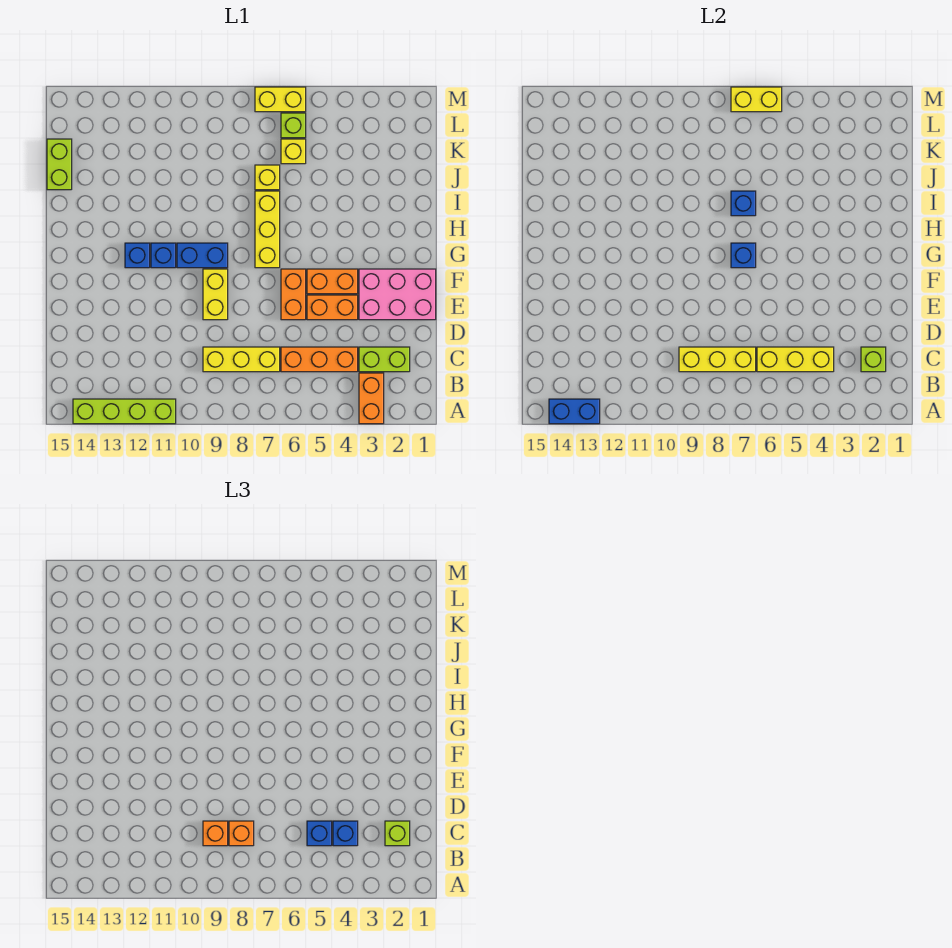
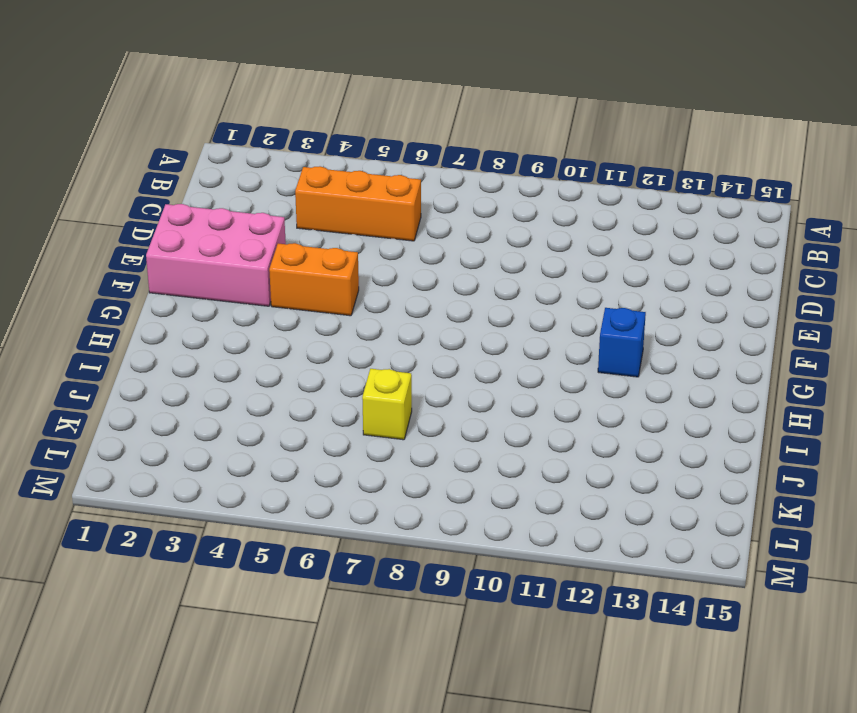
none -> orange 1x2 brick [359,373,384,424]
none -> lime 1x4 brick [73,399,176,424]
none -> lime 1x2 brick [359,347,410,372]
none -> yellow 1x3 brick [203,347,280,372]

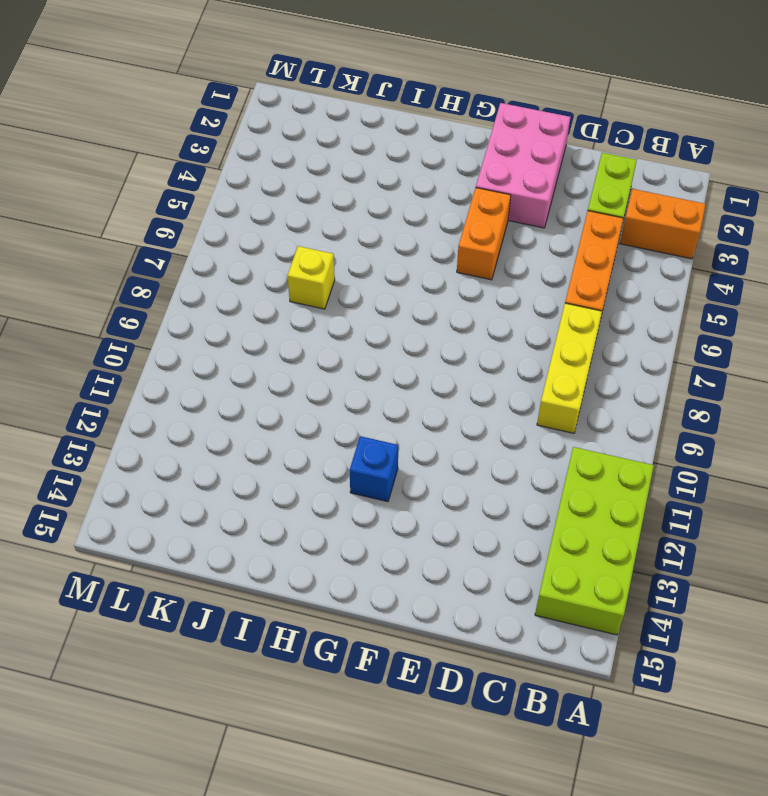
lime 2x4 brick [535,447,654,635] -> lime 1x4 brick [73,399,176,424]
none -> orange 1x2 brick [307,295,358,320]
none -> orange 1x2 brick [281,269,306,320]
none -> yellow 1x2 brick [203,269,228,320]
none -> yellow 1x3 brick [255,191,280,268]

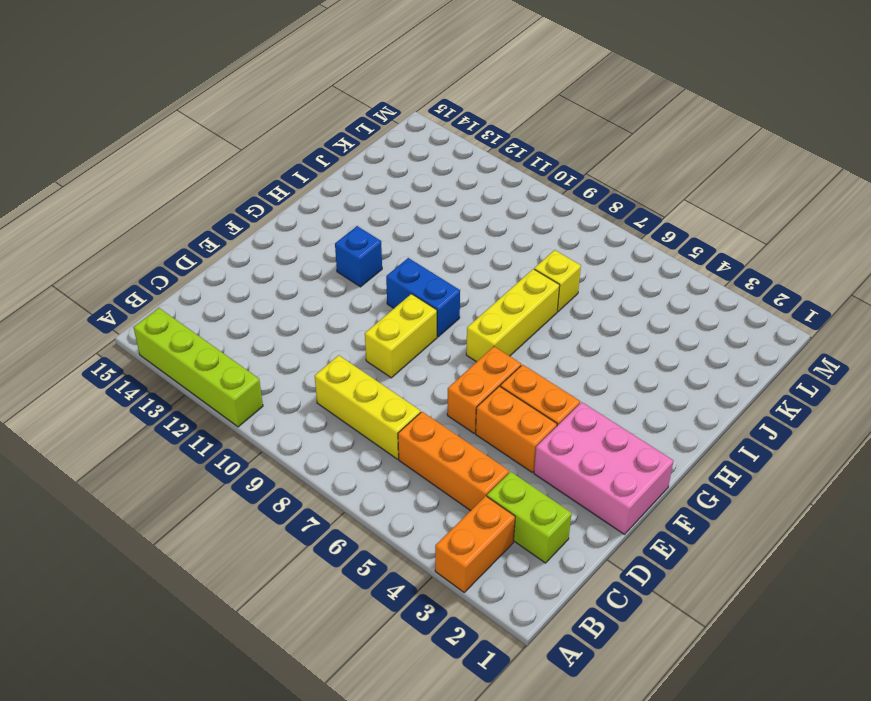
none -> blue 1x1 brick [151,243,176,268]
none -> lime 1x2 brick [47,139,72,190]
none -> yellow 1x1 brick [281,139,306,164]
none -> lime 1x1 brick [281,113,306,138]

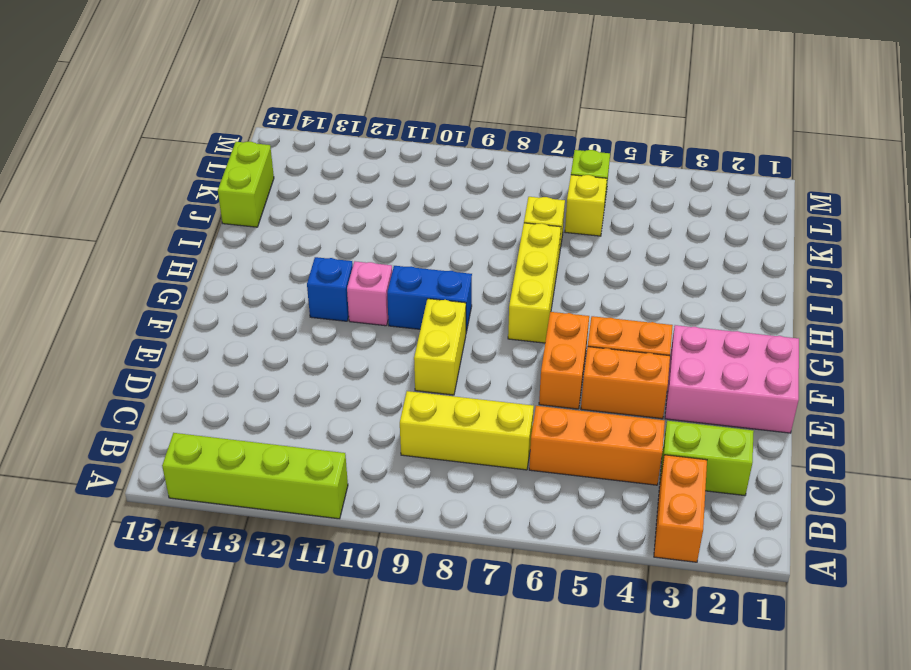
pink 1x1 brick [347,261,392,326] -> blue 1x1 brick [151,243,176,268]
none -> yellow 1x2 brick [255,87,306,112]
none -> blue 1x2 brick [549,399,600,424]
none -> lime 1x1 brick [861,347,886,372]
none -> yellow 1x3 brick [757,347,834,372]

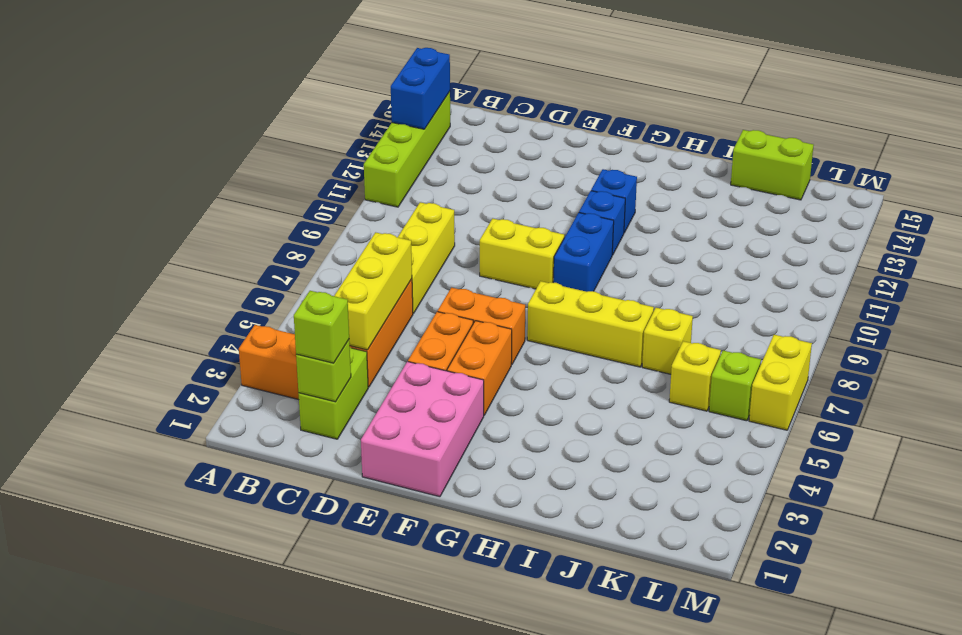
none -> yellow 1x3 brick [679,347,756,372]
none -> blue 1x1 brick [731,243,756,268]
none -> blue 1x1 brick [731,191,756,216]
none -> yellow 1x2 brick [731,87,782,112]

